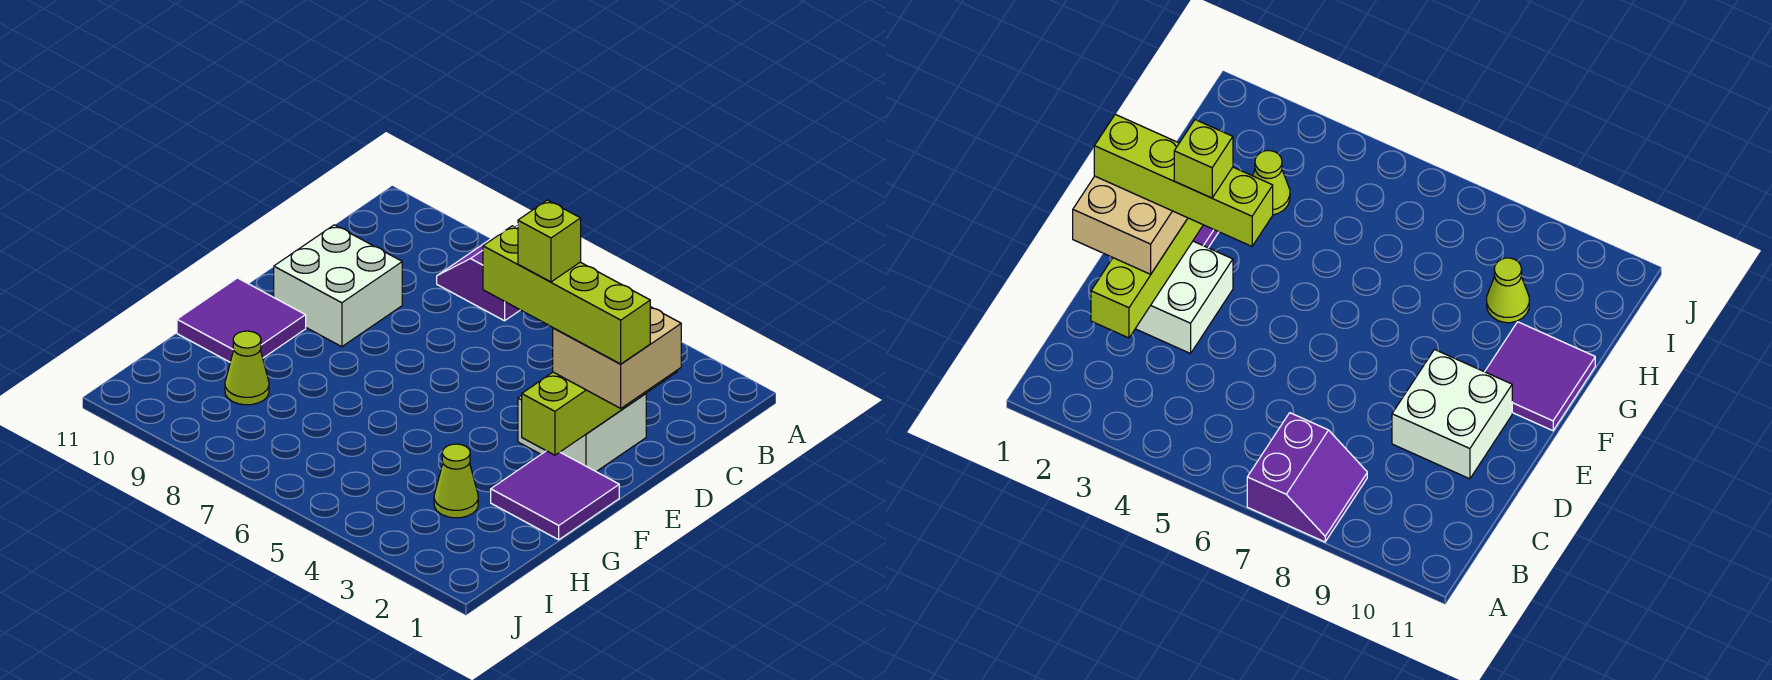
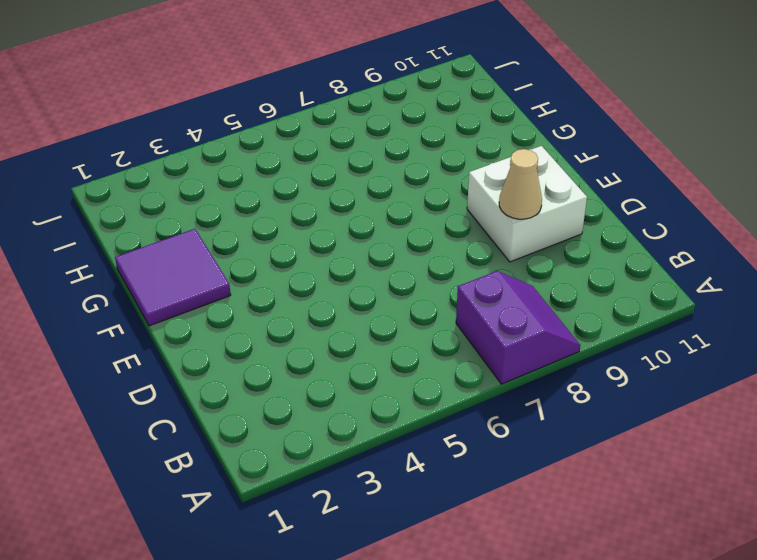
tan 1x1 cone [499,149,542,219] -> none
none -> white 2x2 brick [518,394,646,472]
none -> purple 2x2 tile [177,278,306,362]

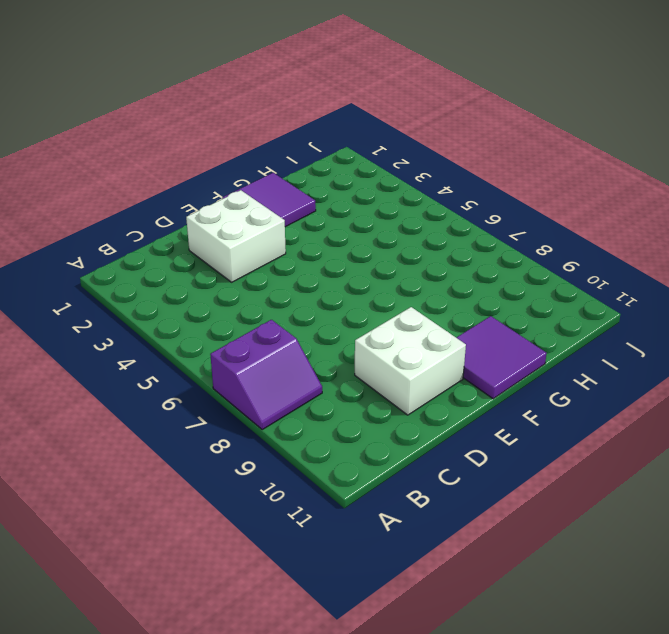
none -> lime 1x1 cone [434,444,478,518]
none -> lime 1x1 cone [225,331,269,405]

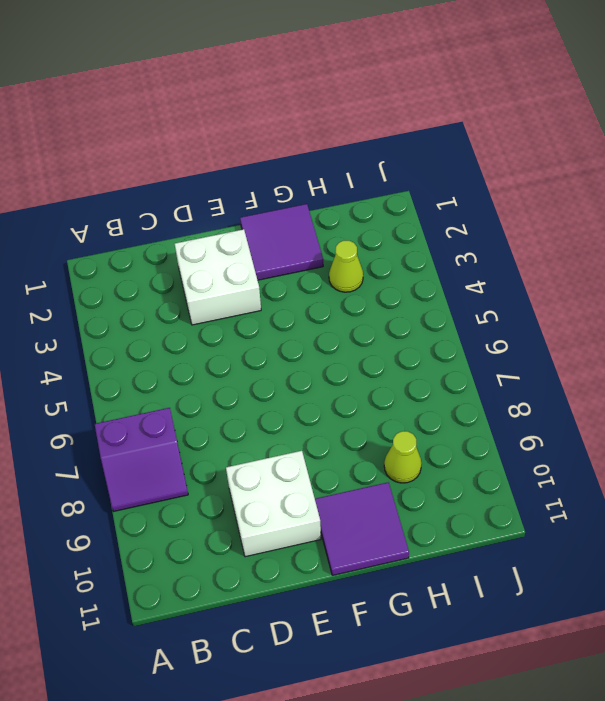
none -> lime 1x4 brick [522,371,677,455]
none -> tan 2x2 brick [553,307,681,408]

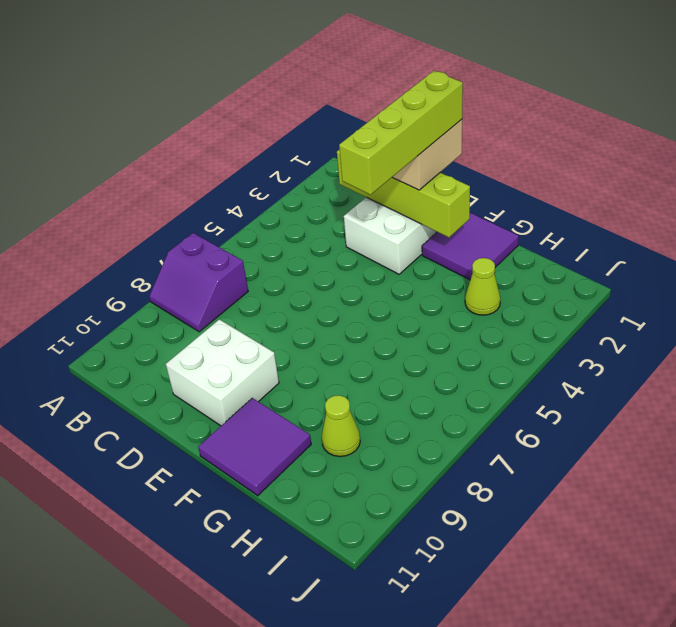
none -> lime 1x1 brick [518,200,581,282]

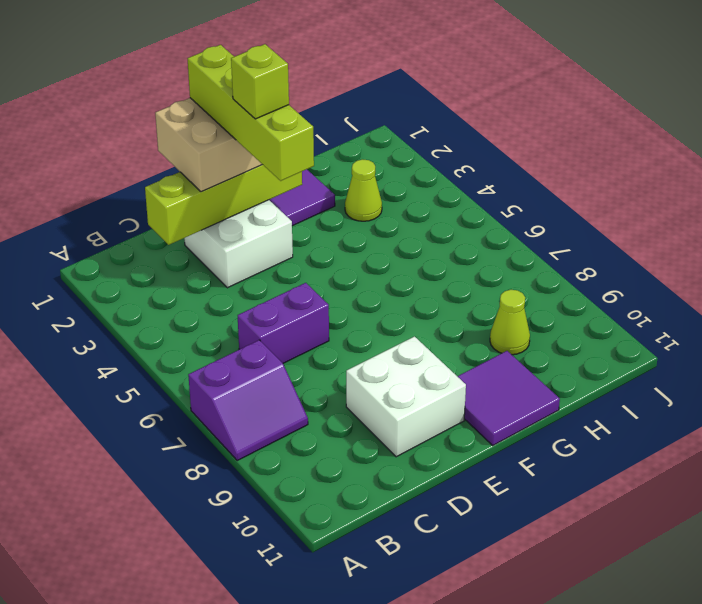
purple 1x2 brick [238,283,329,363] -> none

